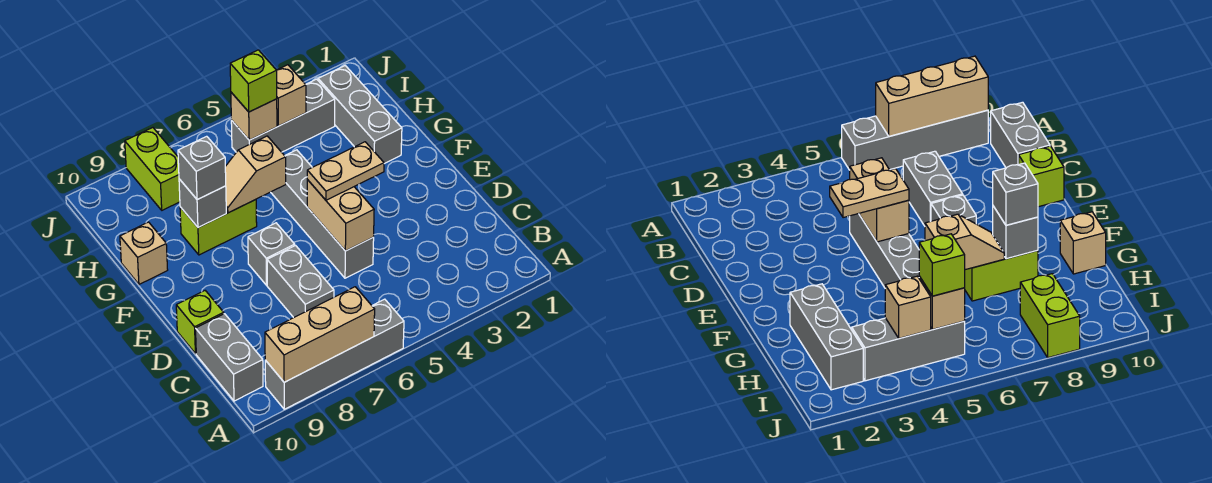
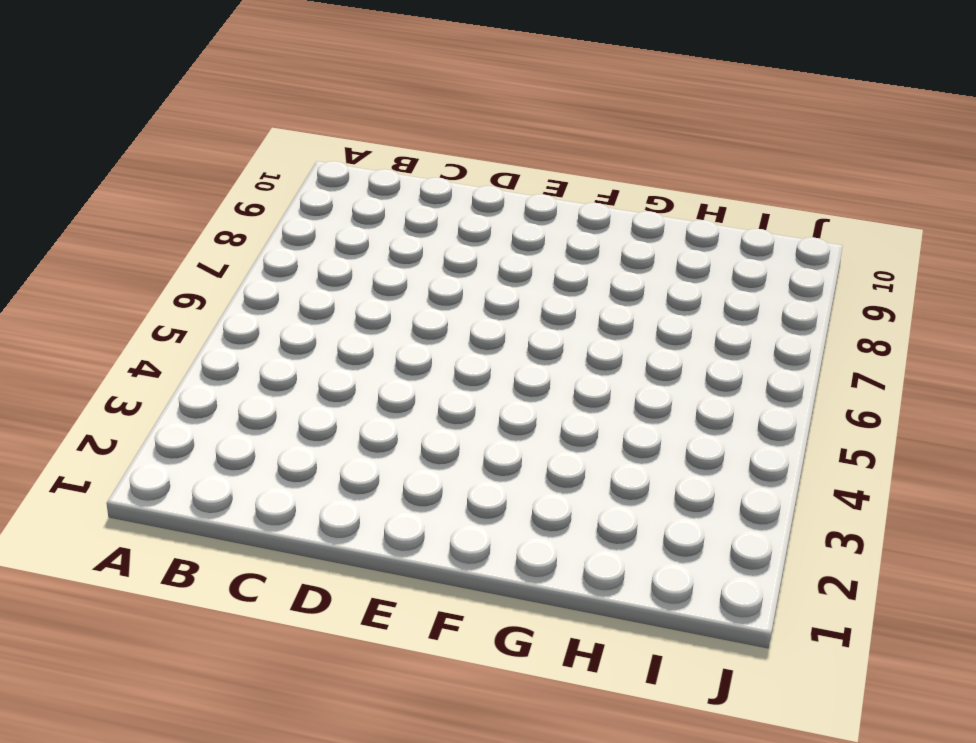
none -> grey 1x4 brick [265,299,404,409]
none -> grey 1x2 brick [196,314,263,401]
none -> grey 1x2 brick [267,246,334,318]

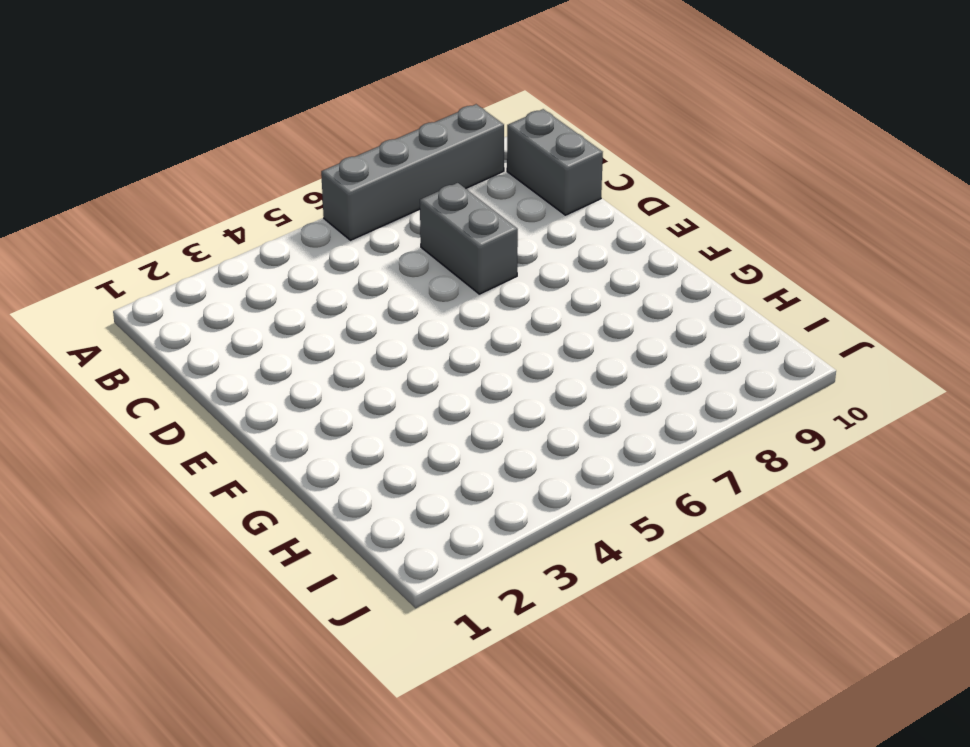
none -> grey 1x4 brick [271,150,374,278]
none -> lime 1x1 brick [176,291,224,354]
none -> grey 1x1 brick [248,223,295,285]

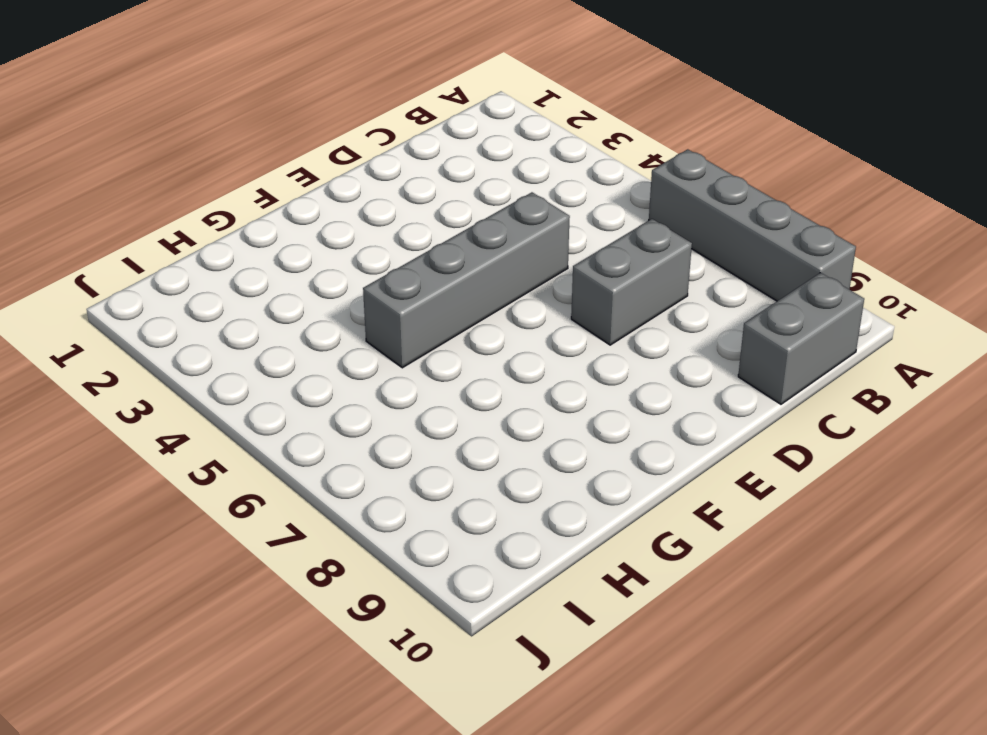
none -> lime 1x1 brick [176,291,224,354]
none -> grey 1x1 brick [248,223,295,285]
none -> grey 1x3 brick [318,66,402,164]

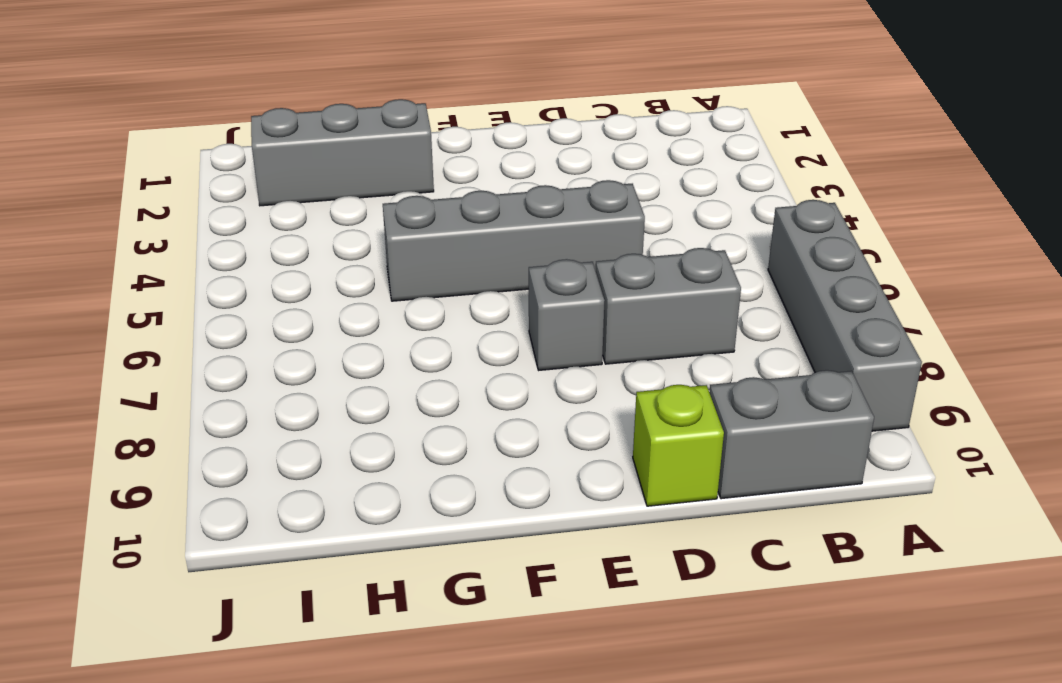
none -> lime 1x2 brick [180,200,257,255]
none -> tan 1x1 brick [120,222,168,284]
none -> grey 1x3 brick [231,79,335,152]

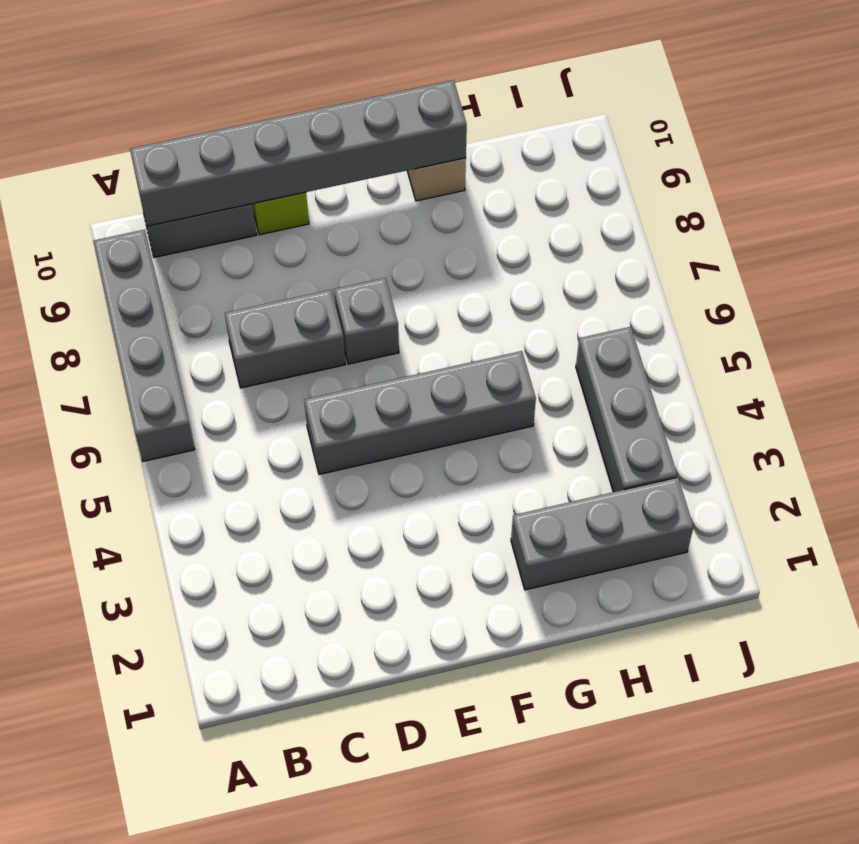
grey 1x6 brick [130,80,467,226] -> none
none -> lime 1x2 brick [180,200,257,255]
none -> lime 1x2 brick [125,128,180,210]
none -> tan 1x3 brick [265,287,375,382]

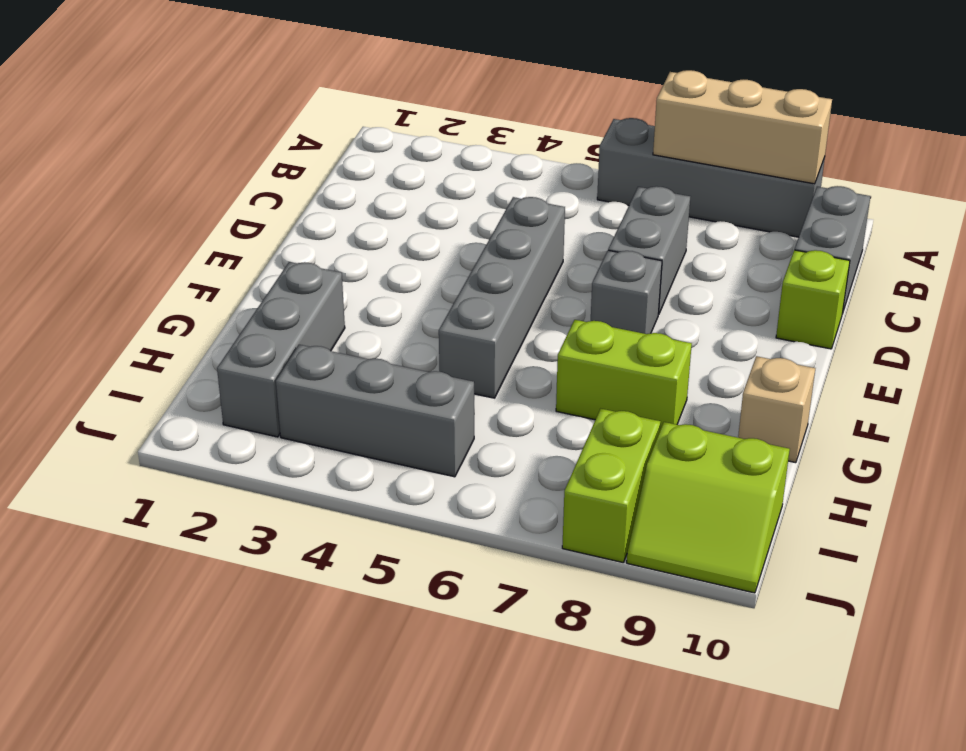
lime 2x2 slope [627,422,790,593] -> none
none -> tan 1x2 brick [307,180,374,251]
none -> tan 1x2 slope [225,136,286,213]
none -> grey 1x1 brick [179,179,226,228]

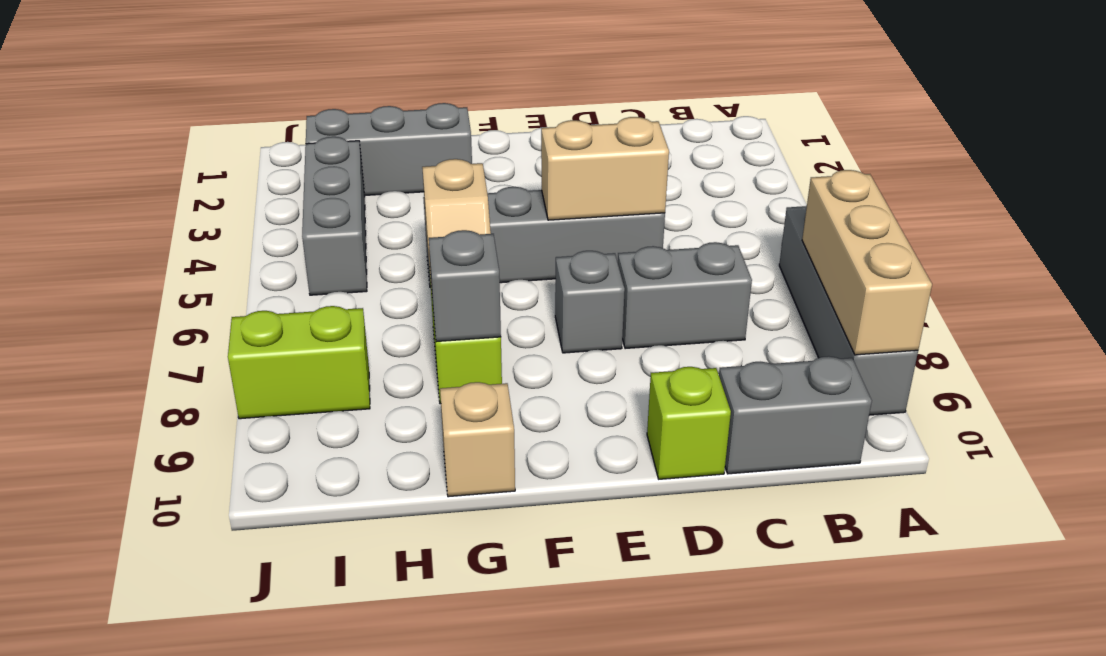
none -> tan 1x1 brick [277,65,306,126]
none -> tan 1x1 brick [231,92,277,140]
none -> tan 1x2 plate [307,142,384,200]

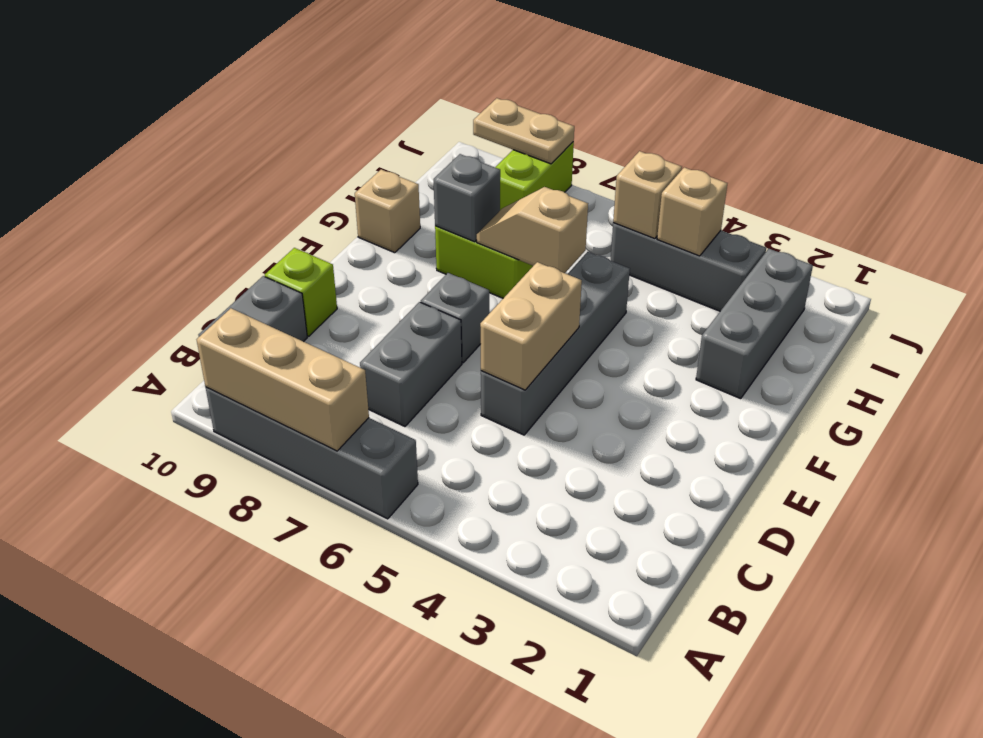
tan 1x2 plate [473,98,574,164] -> tan 1x2 plate moved to [307,142,384,200]
none -> grey 1x1 brick [178,136,226,200]
none -> lime 1x1 brick [230,50,277,112]

